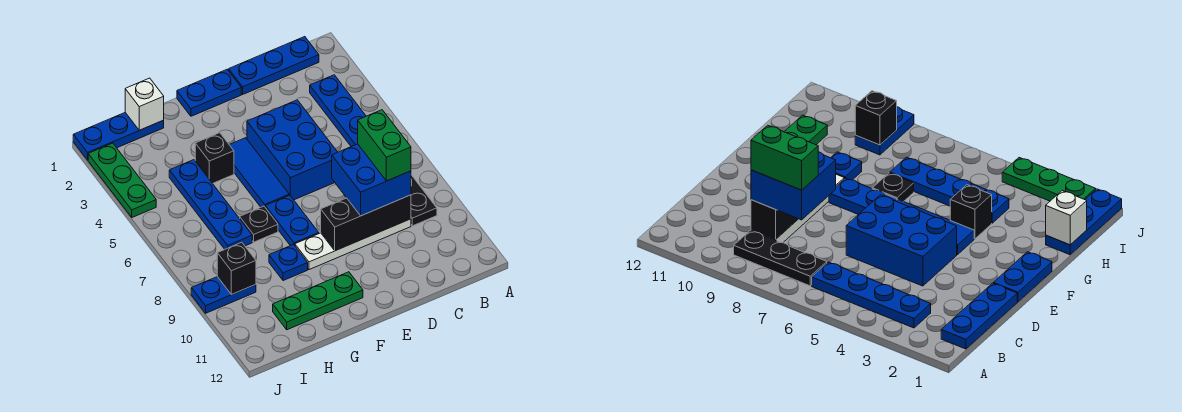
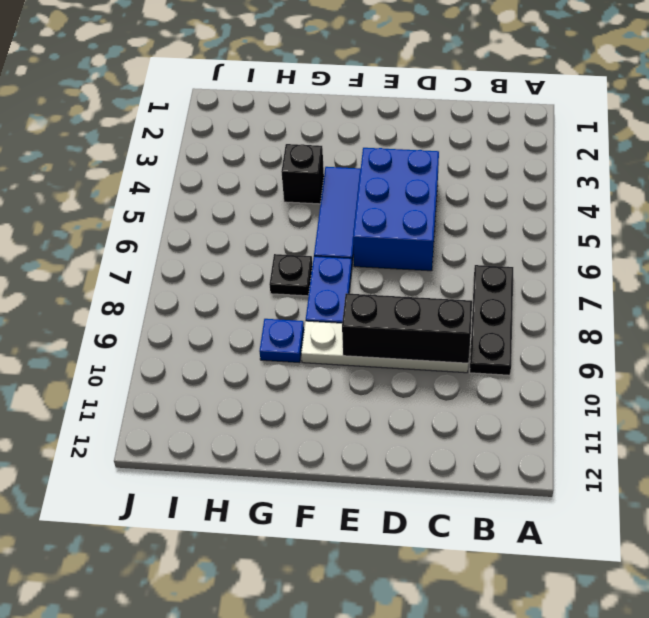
none -> blue 1x3 plate [229,37,319,94]
none -> blue 1x4 plate [310,75,366,147]
none -> blue 1x2 plate [177,70,241,116]

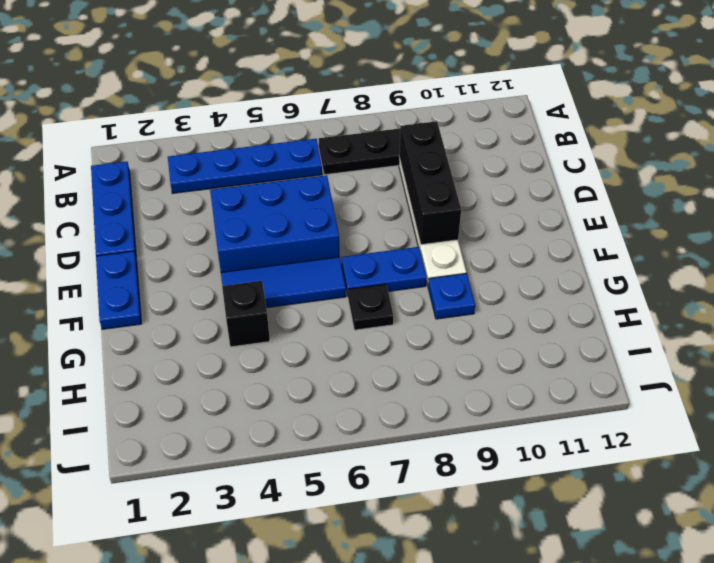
none -> green 1x3 plate [273,272,363,330]
none -> blue 1x3 plate [73,113,164,160]
none -> blue 1x4 plate [169,160,252,249]

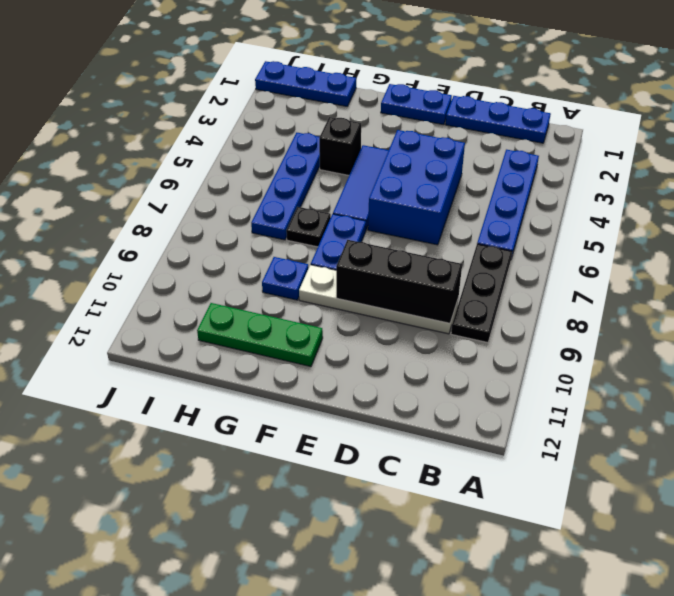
none -> blue 1x2 plate [191,277,256,313]
none -> green 1x3 plate [88,143,156,217]
none -> white 1x1 brick [125,78,164,130]

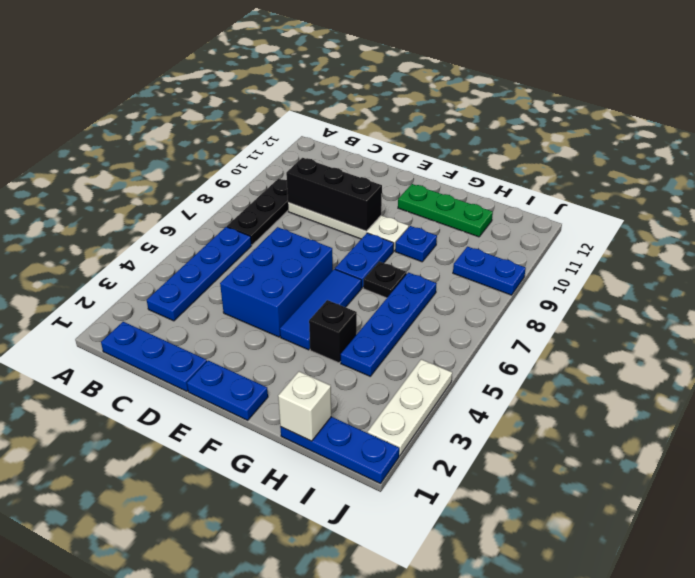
white 1x3 plate [367,359,452,456] -> green 1x3 plate [88,143,156,217]
none -> black 1x1 brick [217,242,256,295]
none -> blue 2x2 brick [332,144,411,216]
none -> green 1x2 brick [358,110,411,181]

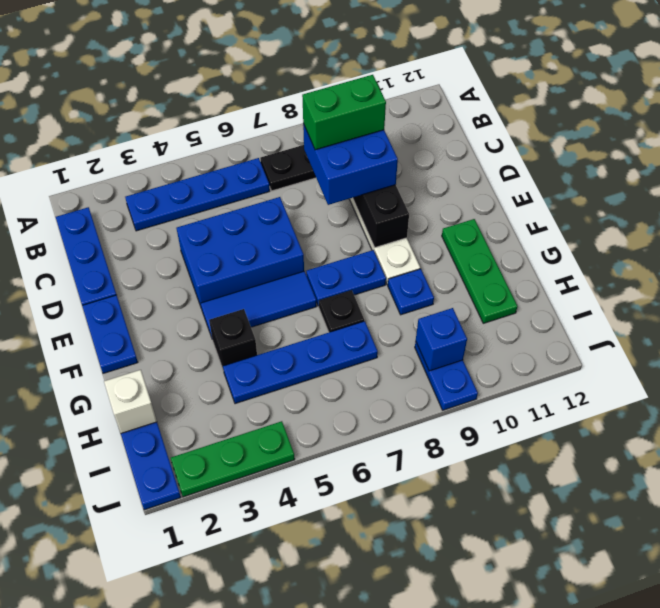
blue 1x1 brick [416,308,467,371] -> black 1x1 brick [217,242,256,295]

